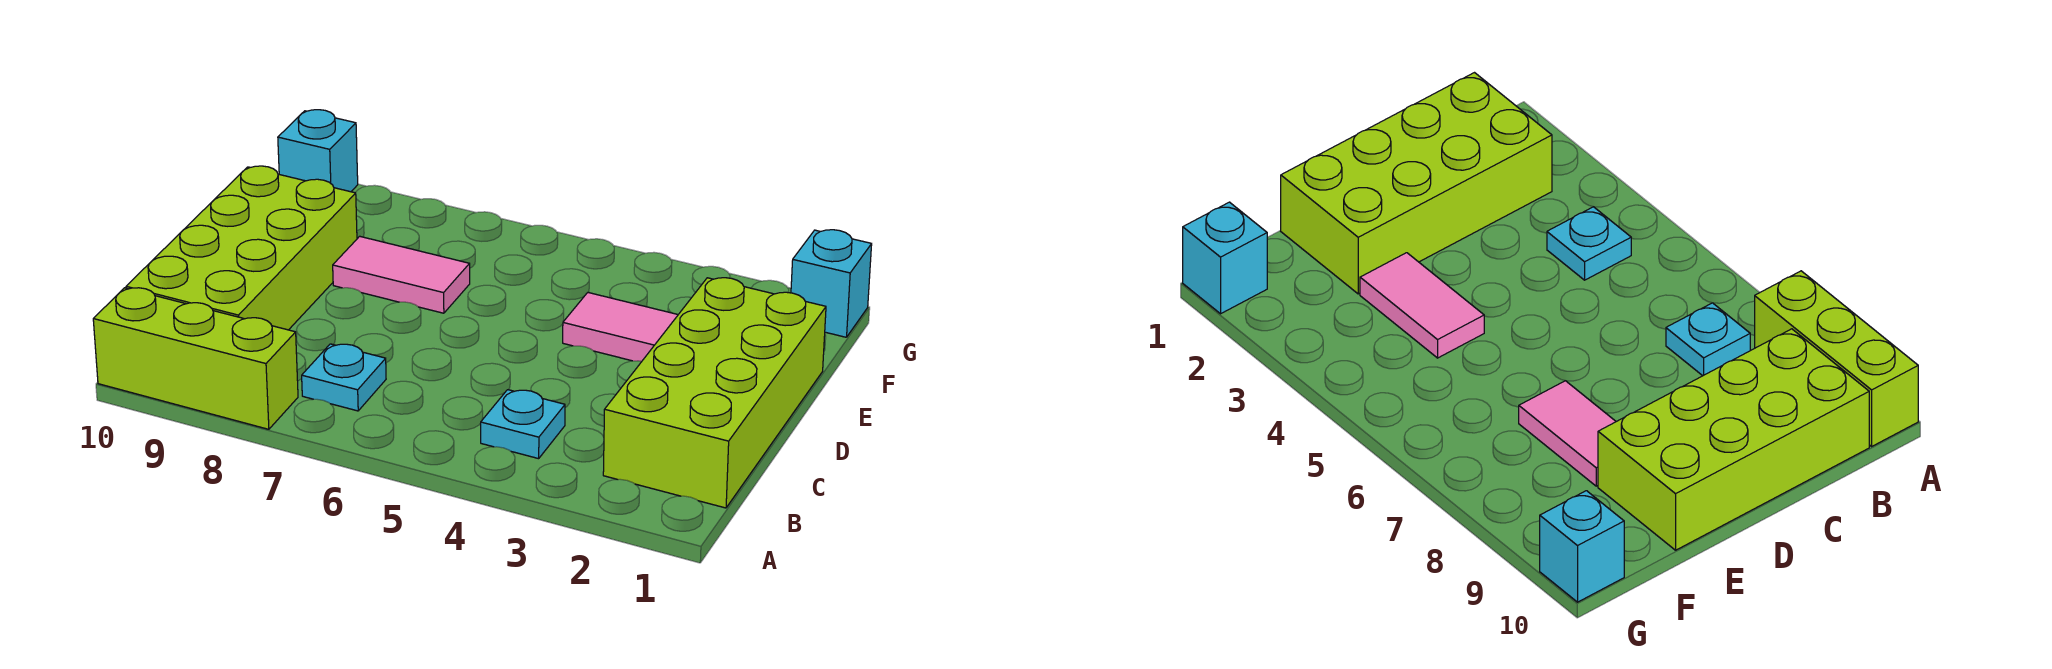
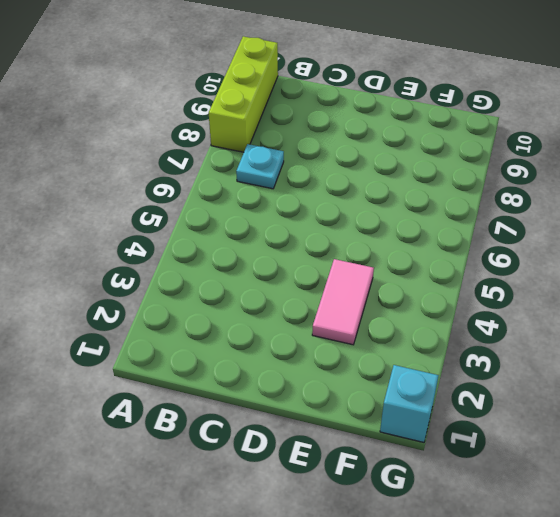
none -> lime 2x4 brick [603,278,826,508]
none -> cyan 1x1 plate [481,390,565,459]

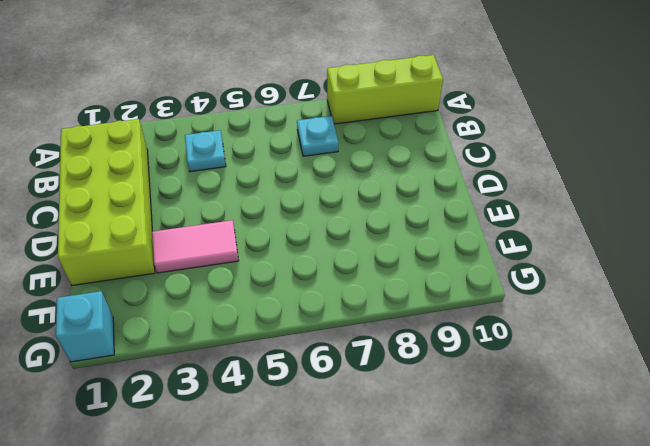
none -> lime 2x4 brick [126,166,357,330]
none -> pink 1x2 tile [333,236,470,313]

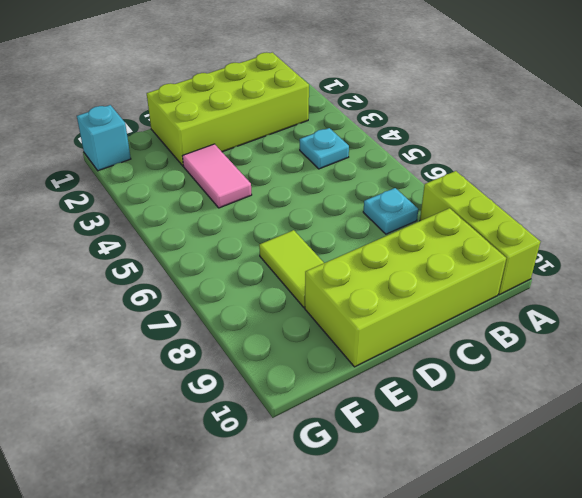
lime 1x2 tile [259,230,324,307] -> pink 1x2 tile [333,236,470,313]
none -> cyan 1x1 brick [278,110,358,192]

